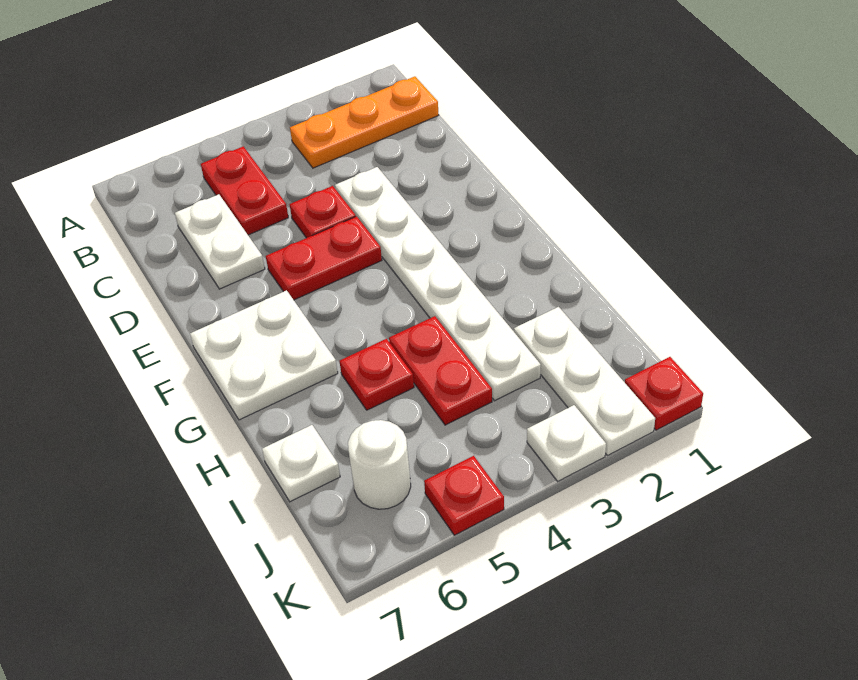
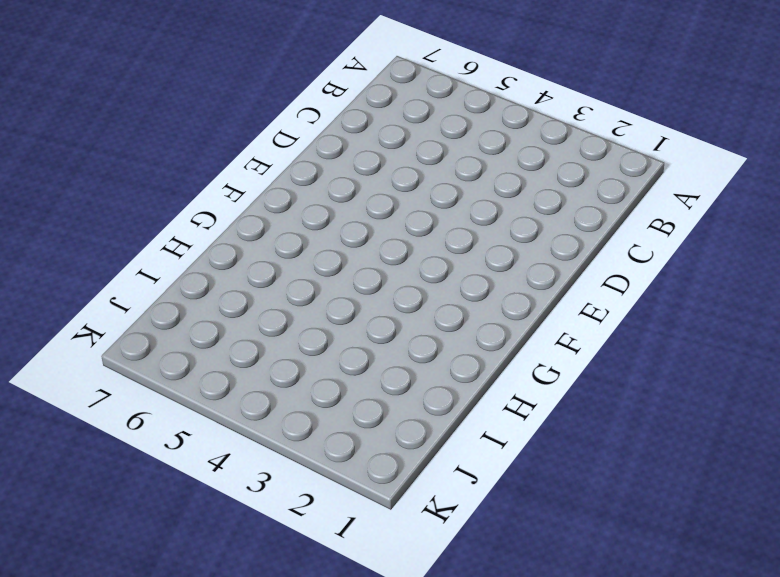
none -> orange 1x3 plate [290,76,439,168]
none -> red 1x2 plate [201,146,288,235]
none -> white 1x2 plate [175,194,265,289]

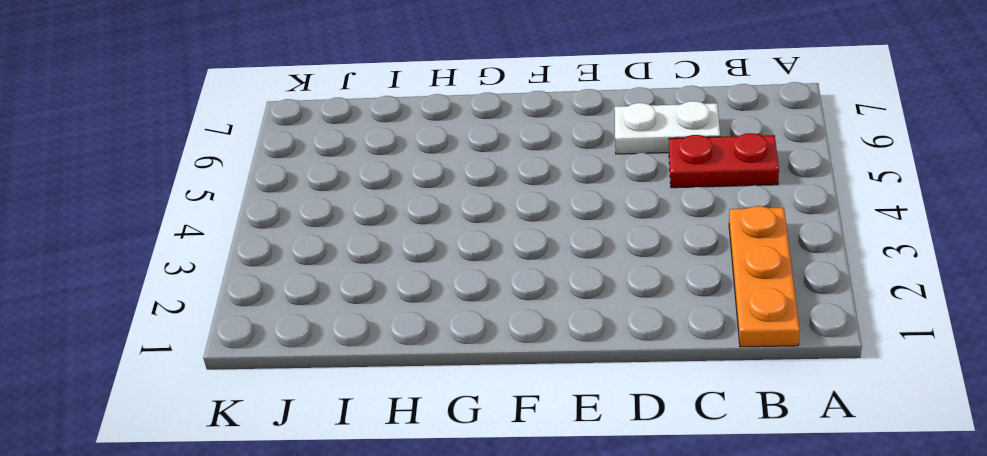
none -> white 1x6 plate [335,167,541,401]
none -> red 1x1 plate [290,186,356,238]
none -> red 1x2 plate [266,216,382,300]

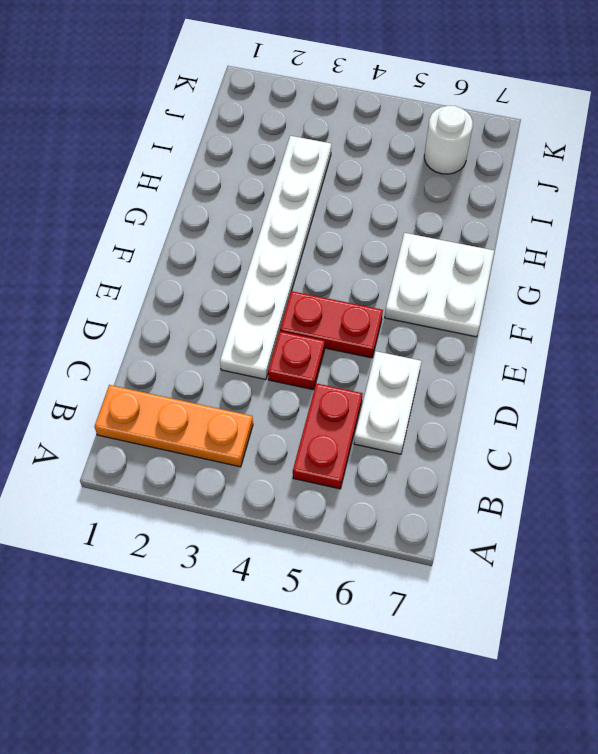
none -> red 1x2 plate [389,316,492,425]
none -> red 1x1 plate [340,339,414,410]
none -> white 1x3 plate [514,307,655,456]

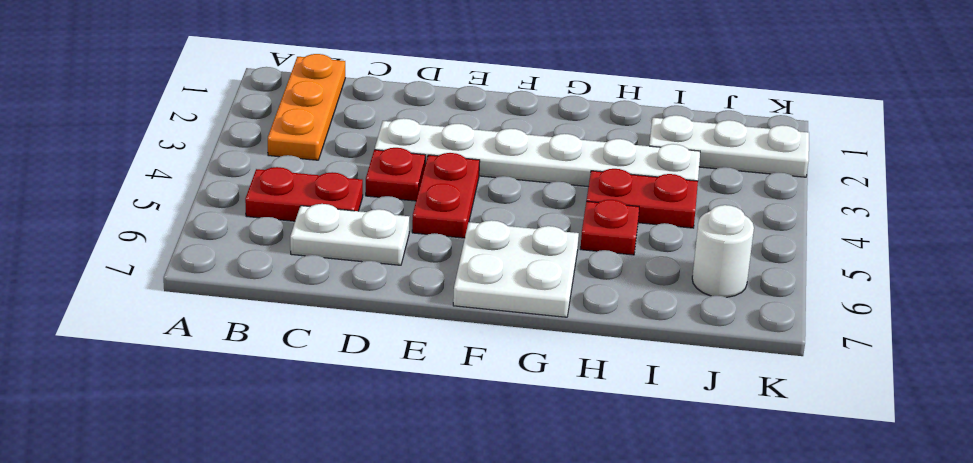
none -> white 1x1 plate [262,425,340,502]
none -> red 1x1 plate [625,357,703,430]
none -> white 1x1 plate [527,405,606,481]

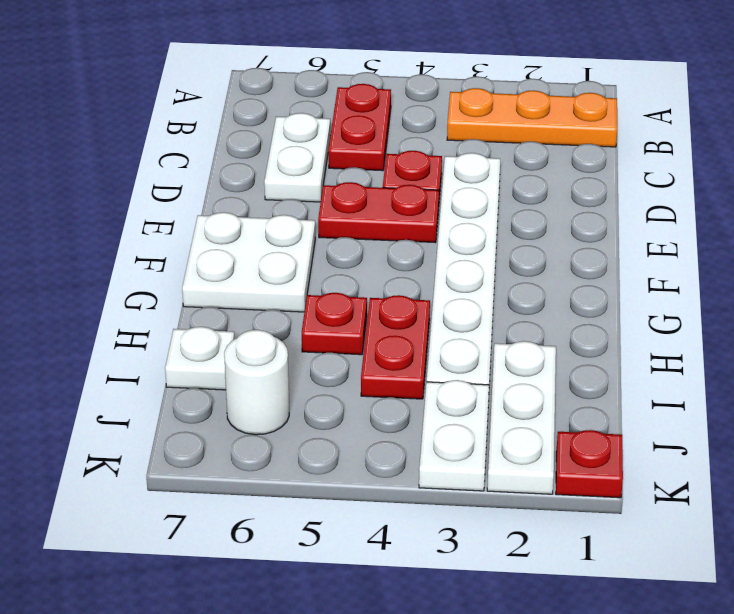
white 1x2 plate [419,380,489,491] -> white 1x1 plate [527,405,606,481]
none -> red 1x1 plate [424,456,504,535]

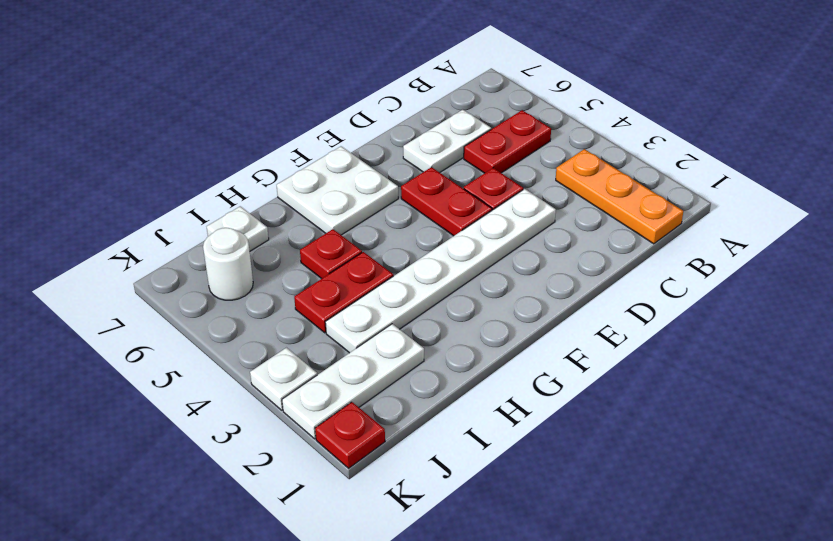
none -> red 1x1 plate [424,456,504,535]

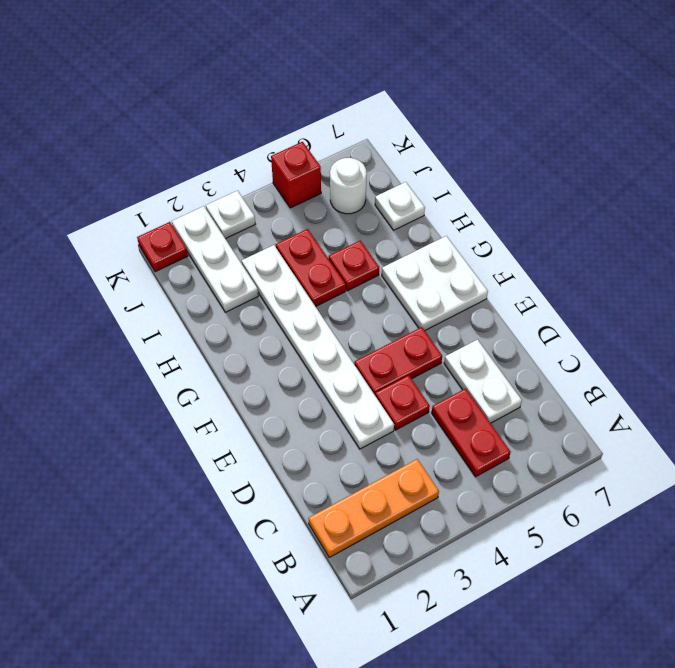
red 1x1 brick [271,142,321,208] -> red 1x1 plate [424,456,504,535]

